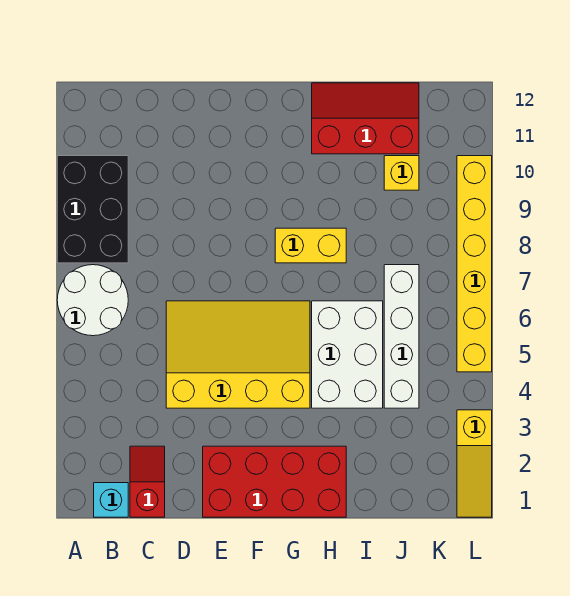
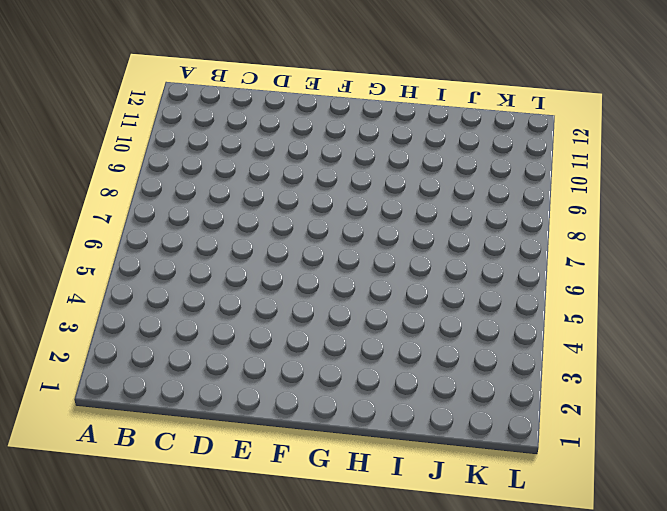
none -> white 2x2 round brick [57,265,128,336]
none -> black 2x3 brick [57,156,128,263]
none -> cyan 1x1 brick [94,483,128,517]

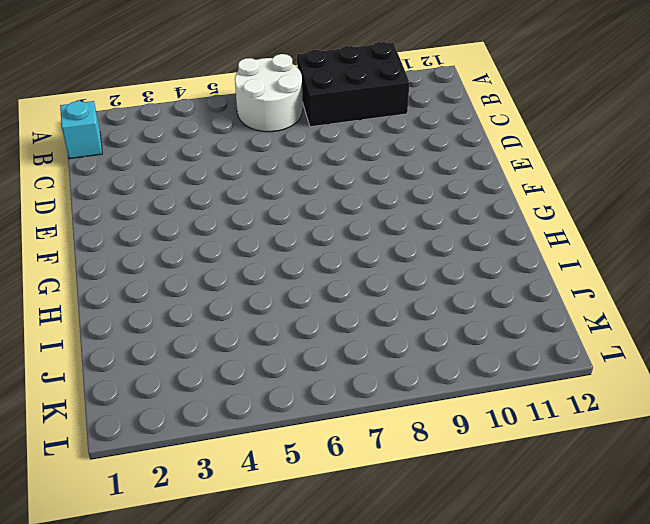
none -> red 1x2 slope [130,446,165,517]
none -> yellow 3x4 slope [166,301,310,408]
none -> red 2x4 brick [203,446,346,517]

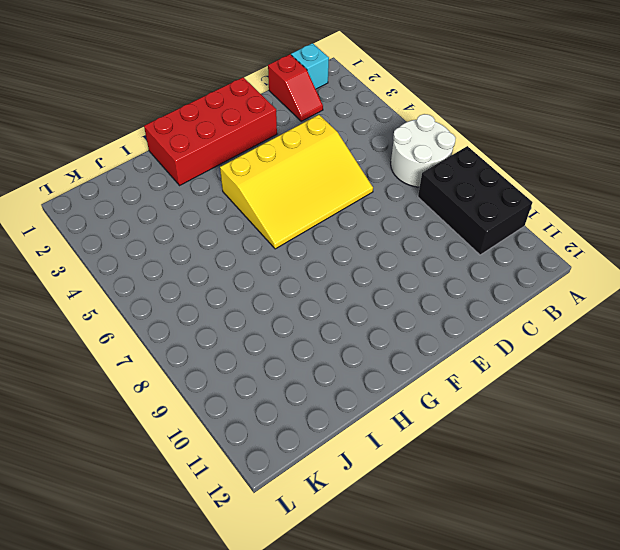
none -> yellow 1x2 brick [275,228,346,263]
none -> white 2x3 brick [312,301,383,408]
none -> red 2x3 slope [312,83,419,154]

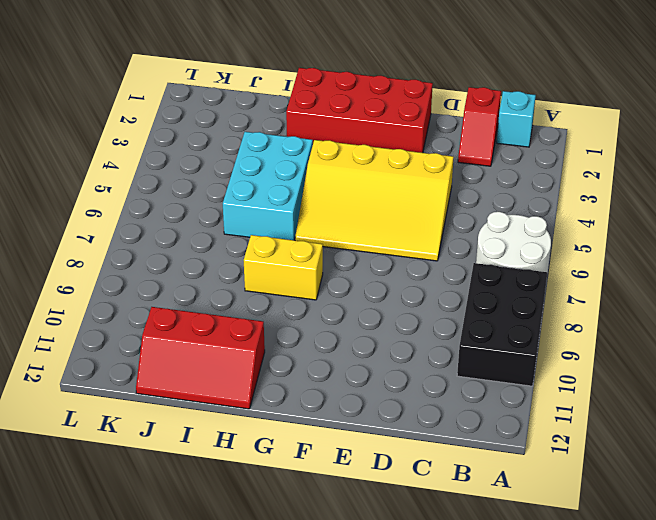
cyan 2x3 brick [223,132,313,240] -> white 2x3 brick [312,301,383,408]
none -> white 1x4 brick [384,265,419,408]
none -> yellow 1x1 brick [384,156,419,190]
none -> yellow 1x3 slope [457,410,492,517]

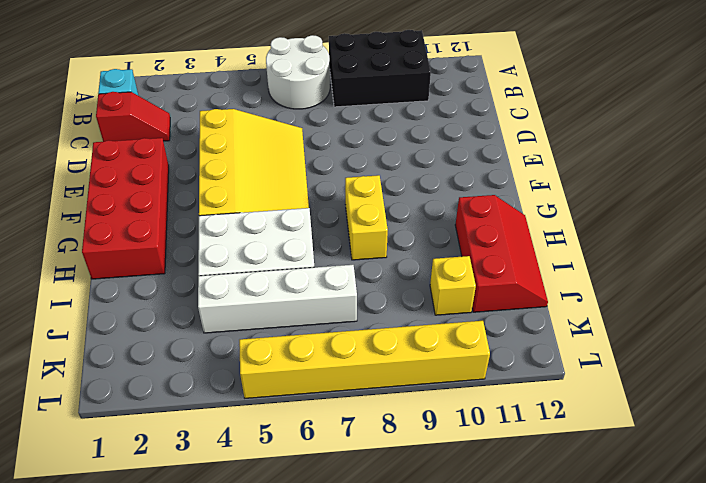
none -> yellow 1x3 slope [457,410,492,517]

